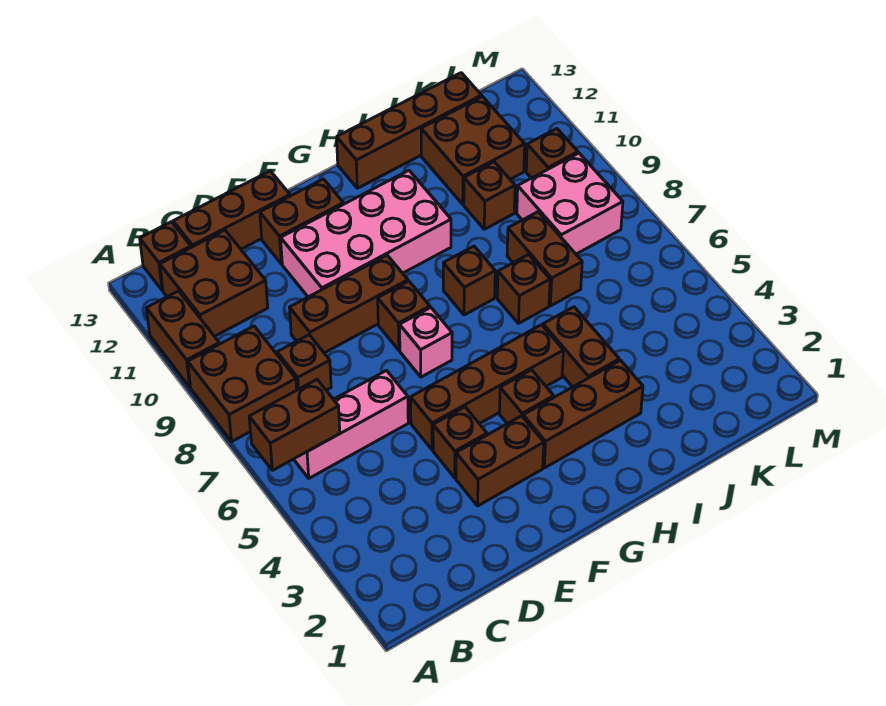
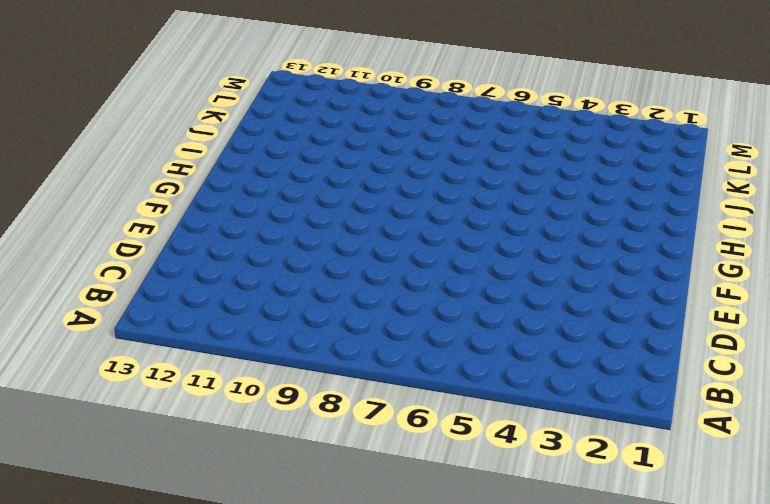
none -> brown 2x2 brick [188,326,297,441]
none -> brown 1x2 brick [146,291,219,387]
none -> pink 1x3 brick [294,371,408,478]

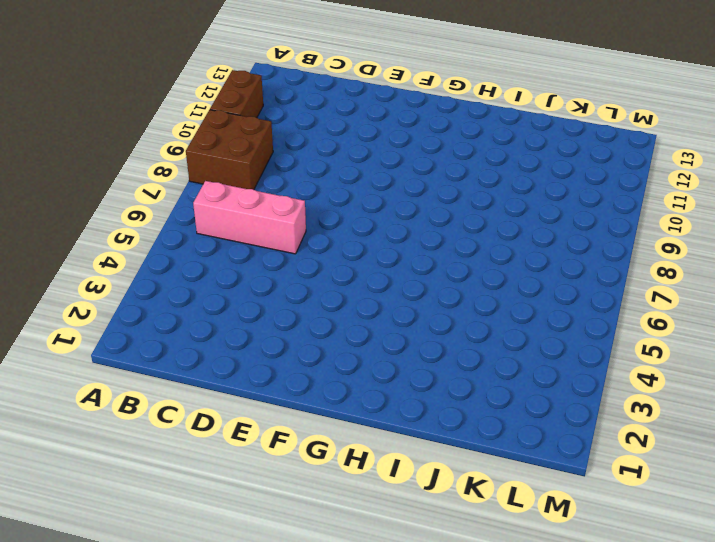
none -> brown 2x2 brick [160,230,268,336]
none -> brown 1x1 brick [140,222,191,290]
none -> brown 1x1 brick [277,335,331,390]

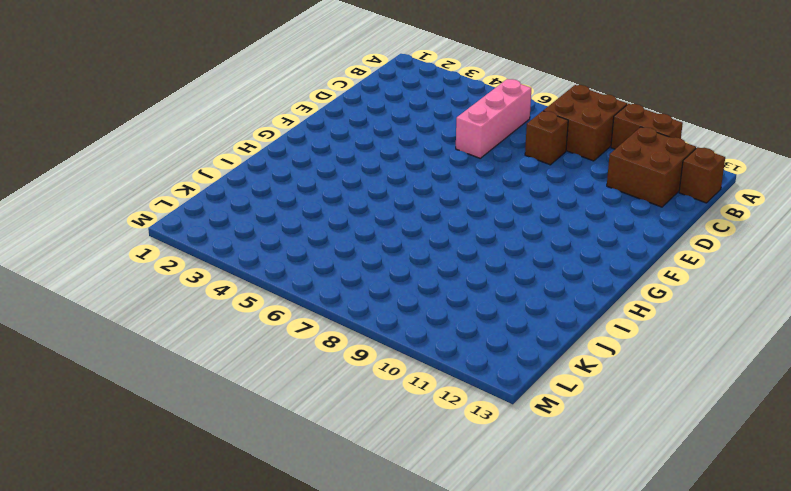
none -> brown 1x3 brick [173,171,290,249]
none -> brown 1x3 brick [290,255,408,353]
none -> brown 1x2 brick [456,416,544,506]

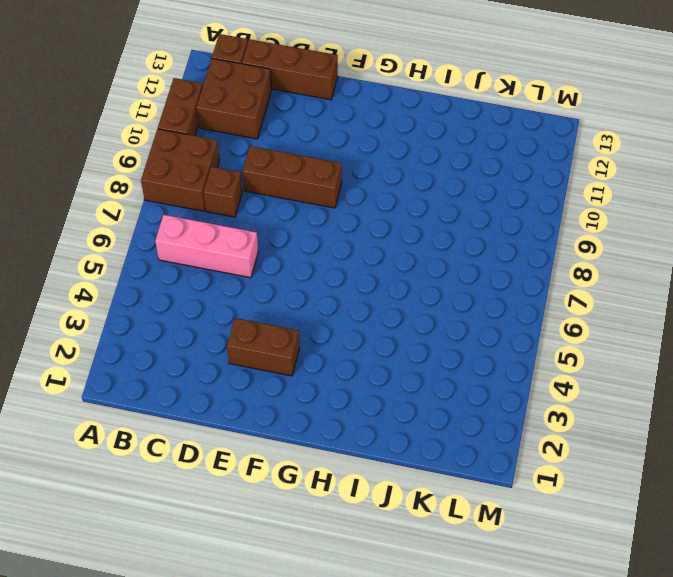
none -> brown 1x1 brick [433,407,487,478]
none -> brown 1x4 brick [411,325,563,450]
none -> pink 2x4 brick [281,170,451,297]

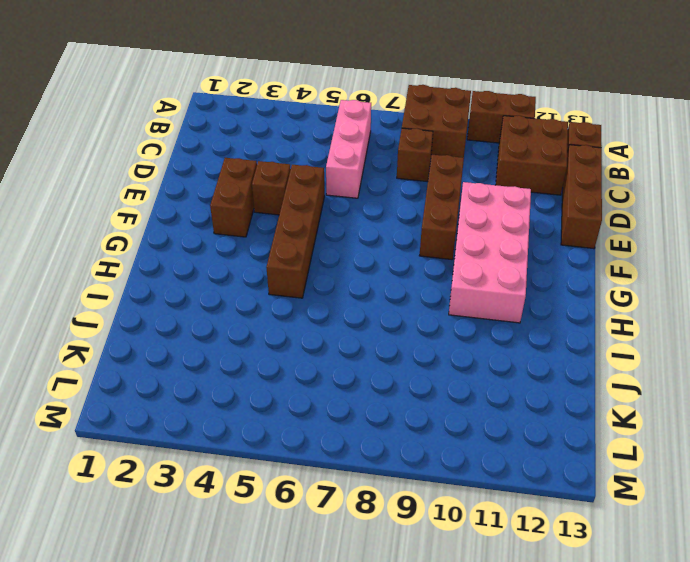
none -> brown 1x2 brick [260,179,344,264]
none -> pink 1x1 brick [400,308,452,377]
none -> brown 1x1 brick [378,281,430,350]

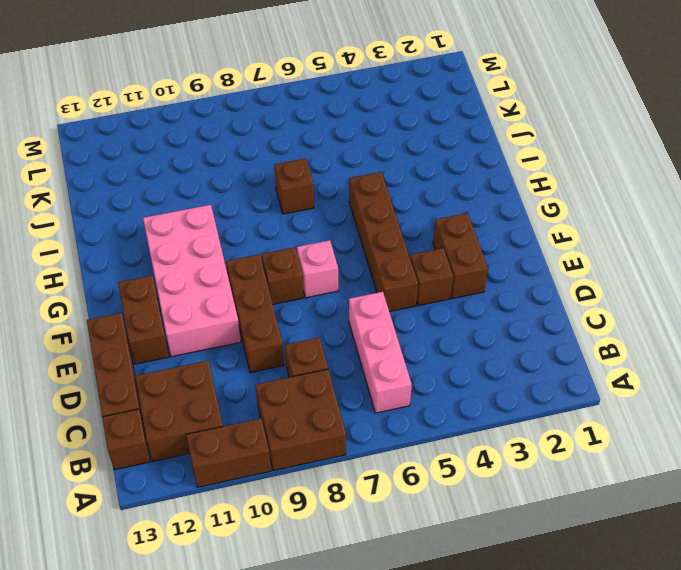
none -> brown 1x3 brick [523,360,643,468]
none -> brown 1x1 brick [500,370,554,424]
none -> brown 1x1 brick [443,246,495,315]

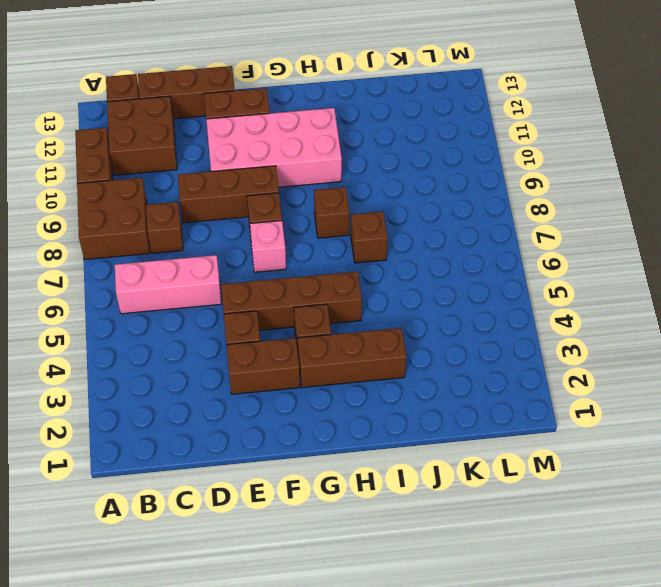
none -> brown 1x4 brick [337,73,481,188]
none -> brown 1x2 brick [543,307,619,387]
none -> brown 1x2 brick [507,212,582,306]

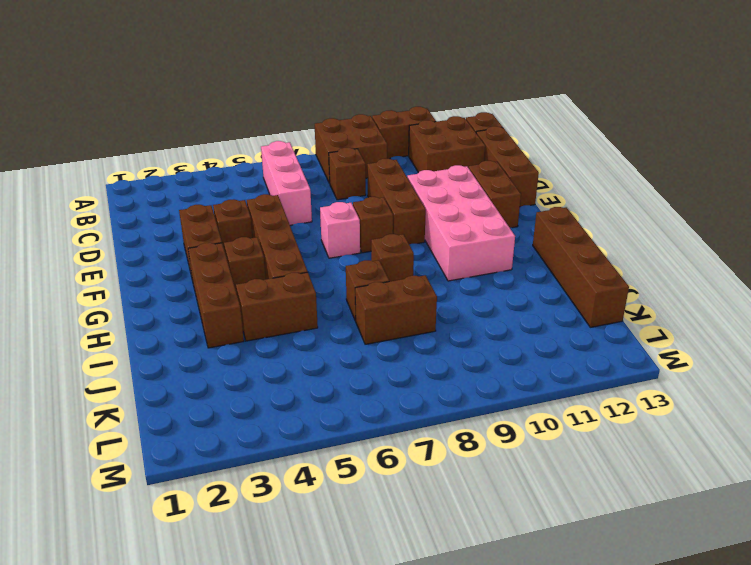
none -> brown 1x1 brick [464,162,515,229]
none -> brown 2x2 brick [421,96,525,204]
none -> pink 2x2 brick [517,153,623,254]

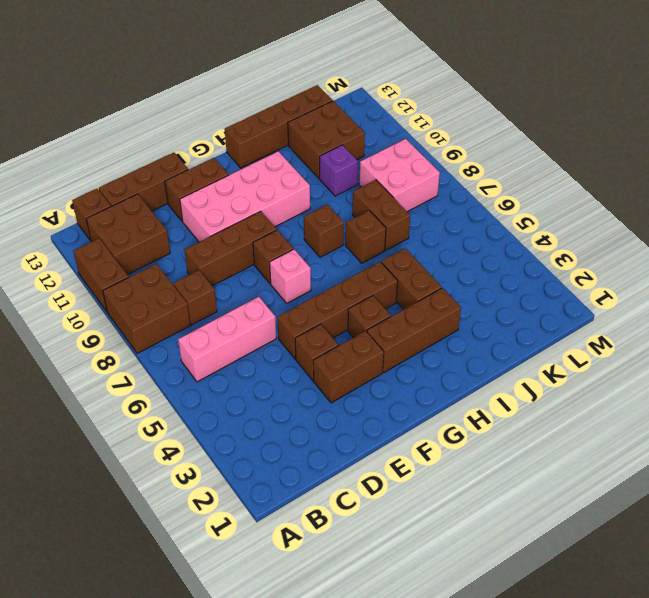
purple 1x1 brick [320,145,358,196] -> brown 1x1 brick [464,162,515,229]
none -> brown 1x1 brick [526,129,578,178]
none -> brown 1x2 brick [249,380,340,470]

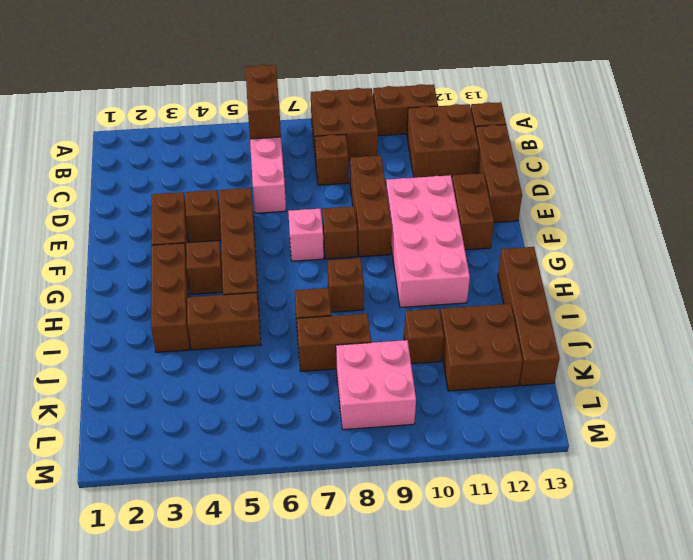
none -> brown 1x1 brick [526,129,578,178]

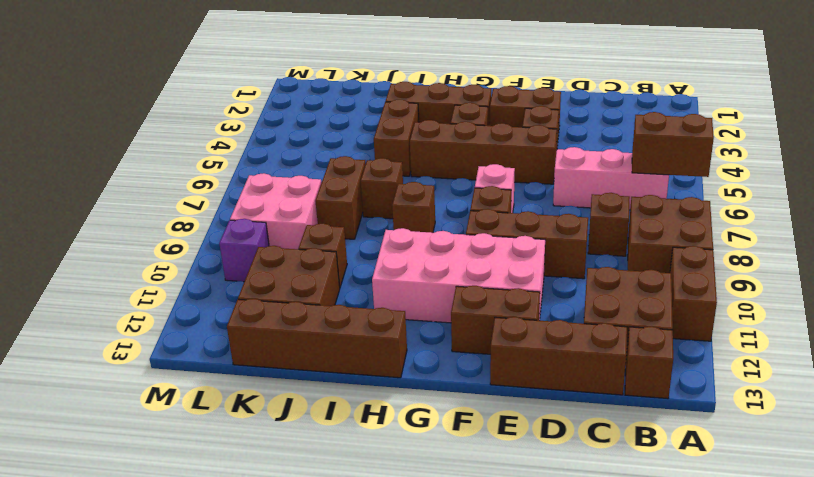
purple 1x1 brick [219,219,269,282] -> brown 1x1 brick [526,129,578,178]

